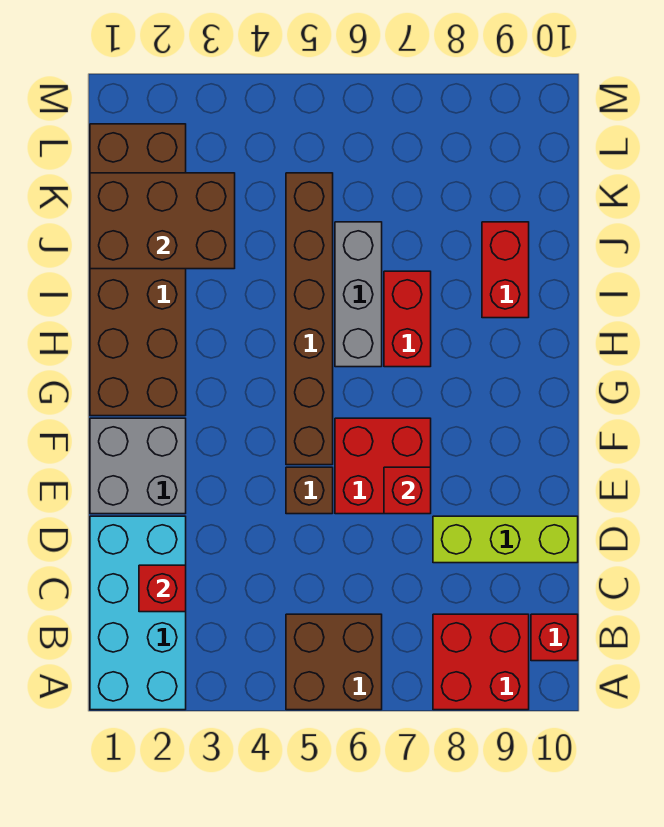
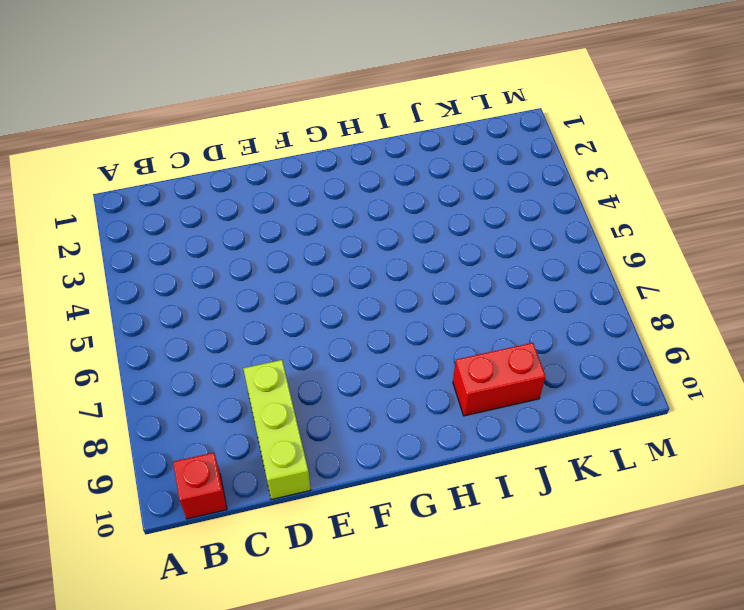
none -> cyan 2x4 brick [90,516,186,710]
none -> brown 2x2 brick [286,614,382,710]
none -> red 2x2 brick [433,614,529,710]

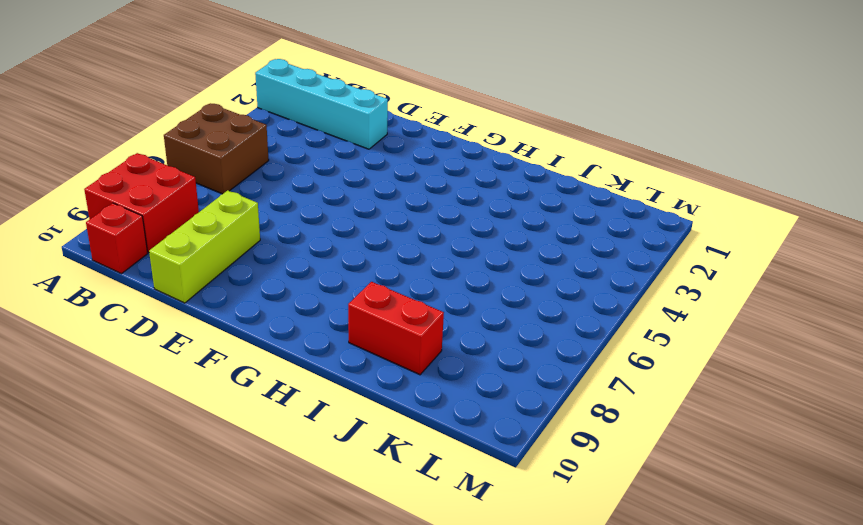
cyan 1x4 brick [255,59,388,149] -> cyan 2x4 brick [90,516,186,710]
none -> grey 2x2 brick [90,418,186,514]
none -> brown 1x1 brick [286,467,333,514]
none -> red 2x2 brick [335,418,431,514]

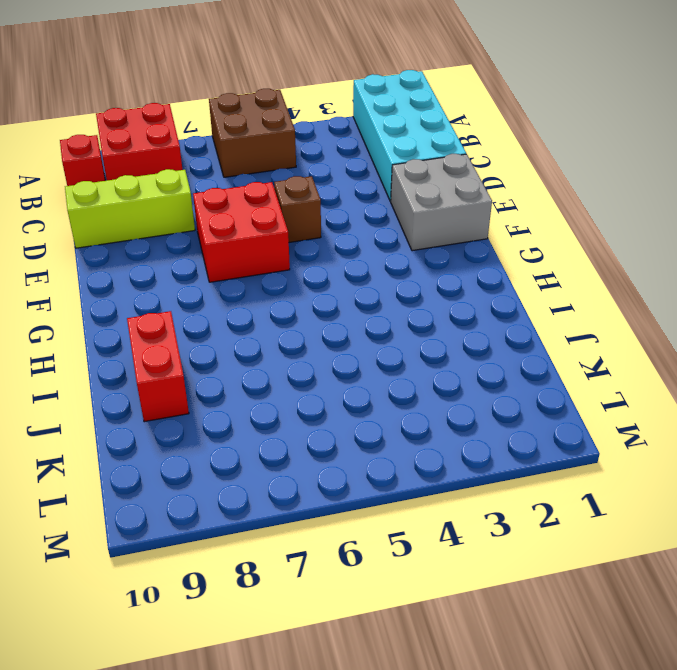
none -> brown 1x6 brick [286,173,333,465]
none -> brown 2x6 brick [90,124,186,416]
none -> grey 1x3 brick [335,222,382,367]

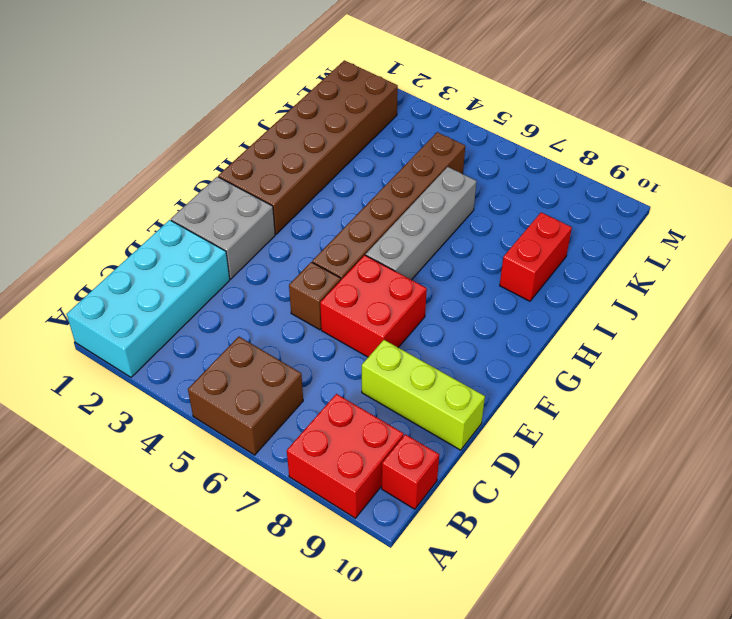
grey 1x4 brick [366,167,477,280] -> grey 1x3 brick [335,222,382,367]
none -> red 1x2 brick [384,271,431,367]
none -> red 1x1 brick [139,565,186,612]
none -> red 1x1 brick [384,467,431,514]

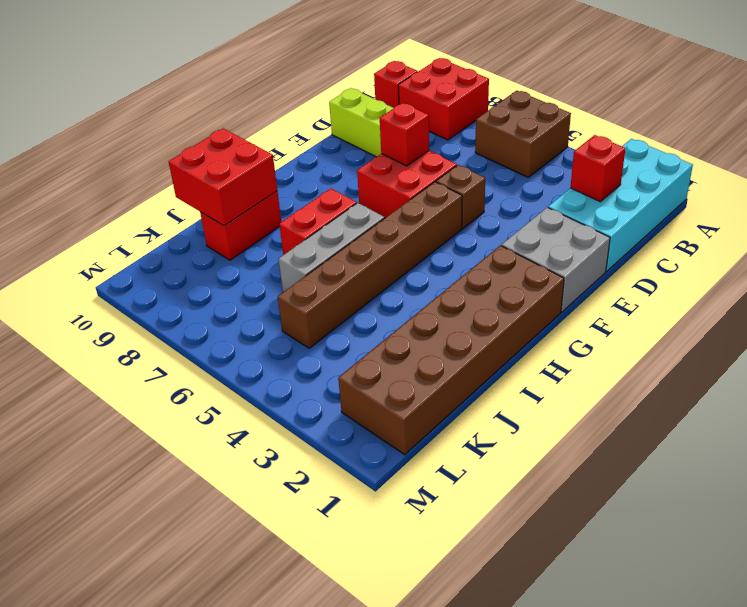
red 2x2 brick [169,128,277,226] -> none
none -> brown 2x3 brick [90,173,235,269]

